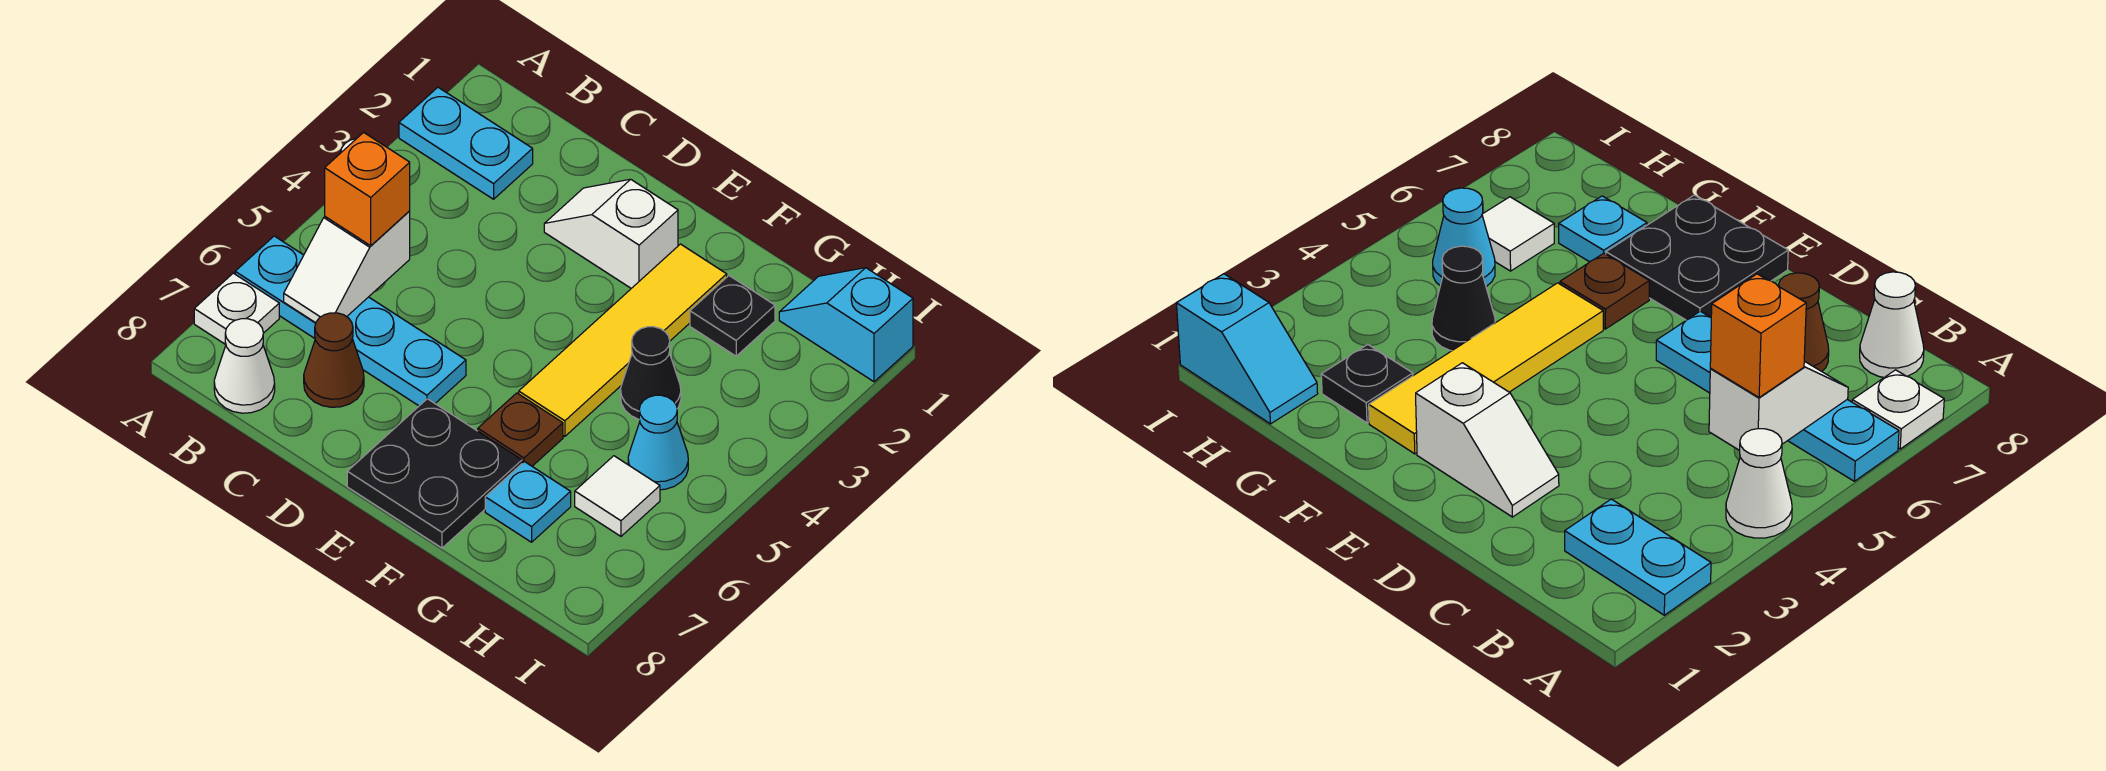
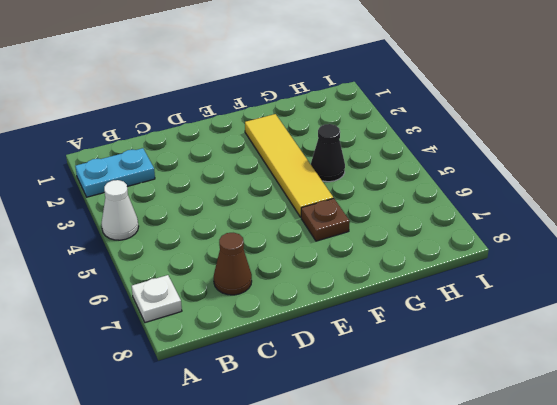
none -> cyan 1x4 plate [235,236,466,406]
none -> white 1x1 cone [214,319,275,413]
none -> white 1x2 slope [544,179,678,288]

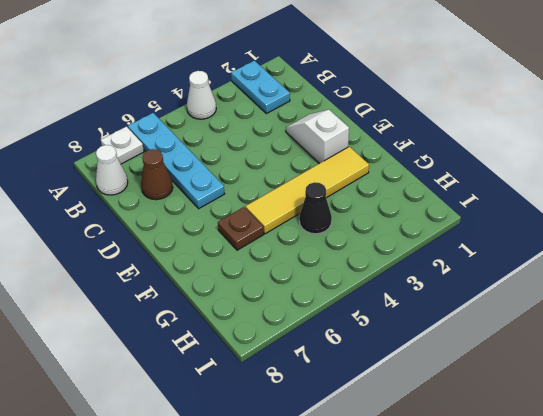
none -> black 2x2 plate [347,399,522,548]
none -> black 1x1 plate [690,276,775,356]
none -> cyan 1x1 plate [485,462,571,542]

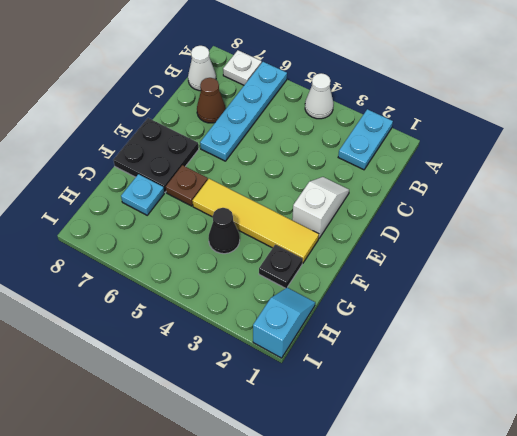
none -> cyan 1x1 cone [628,395,688,490]
none -> white 1x1 tile [575,456,660,536]
none -> white 1x2 slope [284,211,410,323]

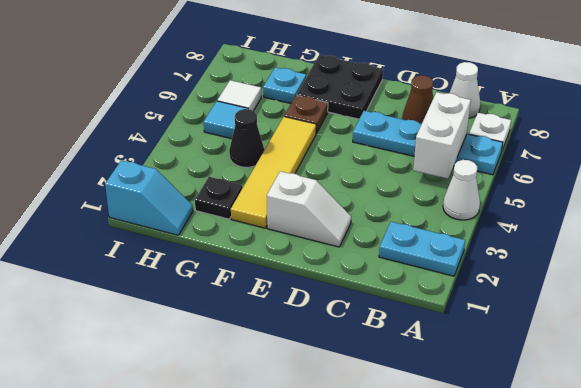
white 1x2 brick [413,92,471,179] -> white 1x2 slope [284,211,410,323]
cyan 1x1 tile [204,101,248,139] -> cyan 1x1 cone [628,395,688,490]
none -> orange 1x1 brick [325,132,410,246]

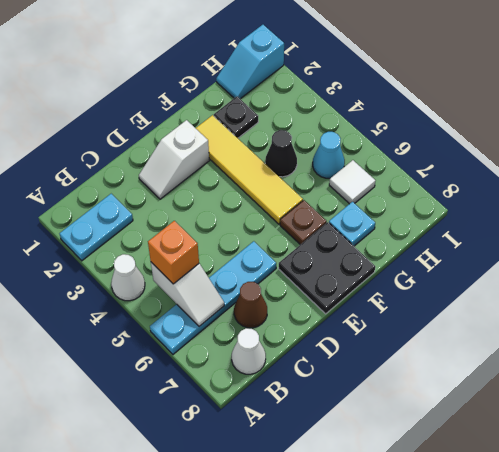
none -> white 1x1 plate [194,273,279,345]

